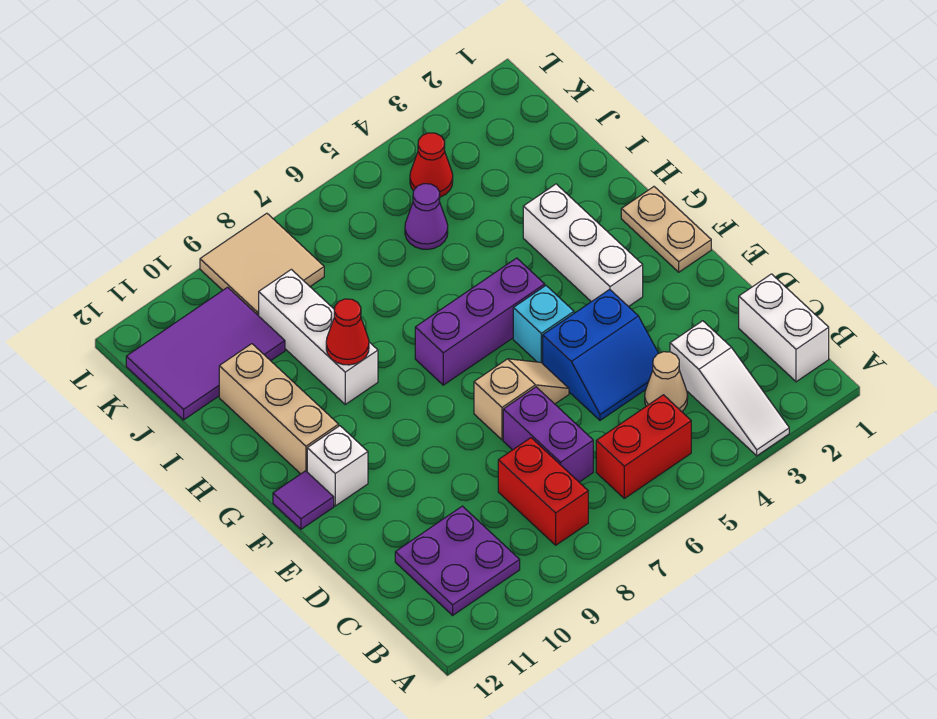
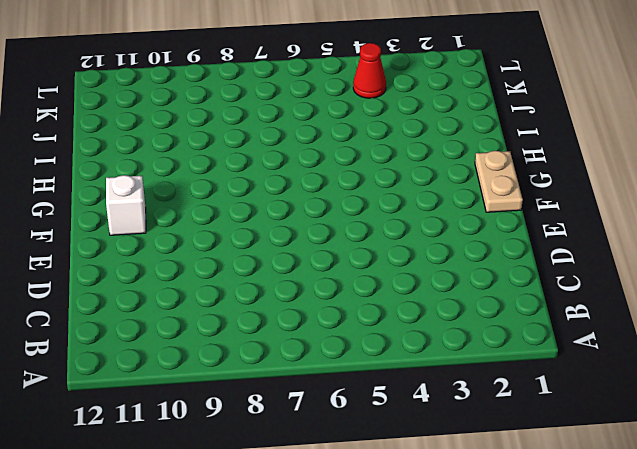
none -> white 1x3 slope [670,321,789,456]
none -> white 1x2 brick [739,274,829,382]
none -> red 1x2 brick [596,395,691,498]

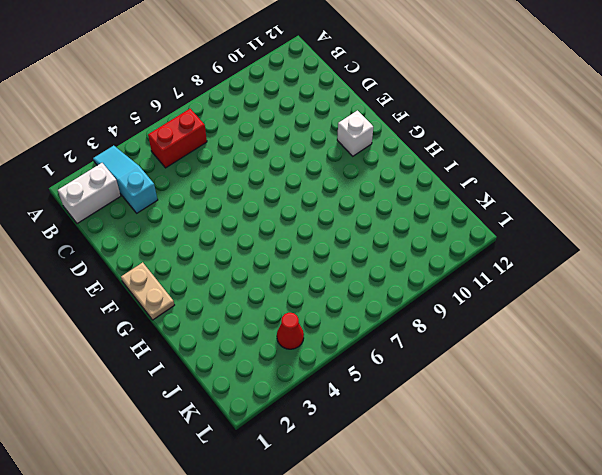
cyan 1x3 slope [93,146,158,213] -> white 1x3 slope [670,321,789,456]
white 1x2 brick [58,163,121,224] -> white 1x2 brick turned to [739,274,829,382]
none -> red 1x2 brick [498,438,588,545]
none -> purple 2x2 plate [395,506,520,615]
none -> tan 1x1 cone [645,352,688,412]

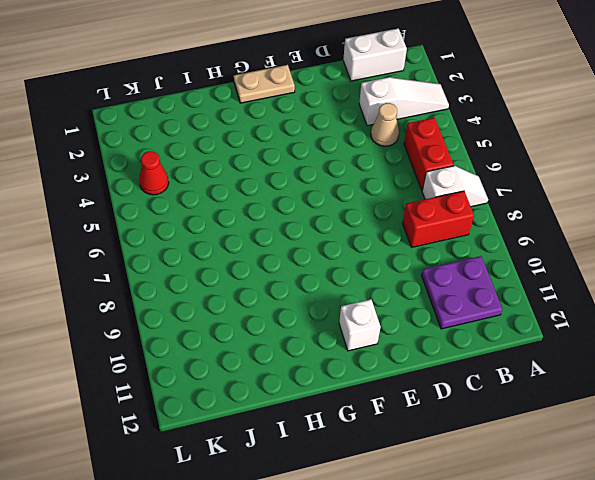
white 1x2 slope [422,166,488,207] -> none
none -> purple 1x2 brick [503,387,593,482]
none -> blue 2x2 slope [543,289,659,420]
none -> tan 1x2 slope [474,359,569,440]

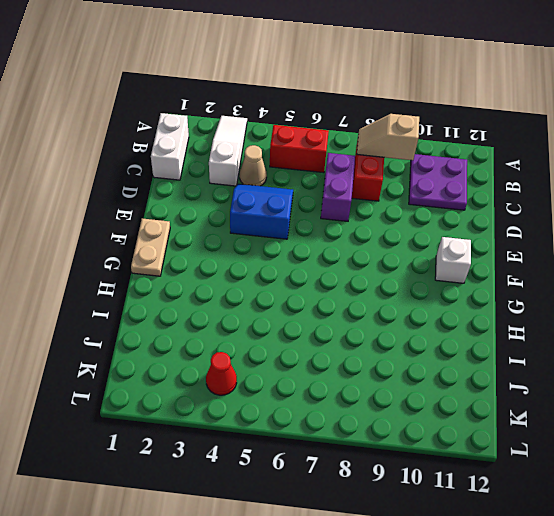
tan 1x2 slope [357,114,419,160] -> tan 1x2 slope moved to [474,359,569,440]
none -> white 1x3 brick [523,184,643,307]
none -> cyan 1x1 brick [513,286,574,364]
none -> purple 1x1 tile [273,471,334,529]

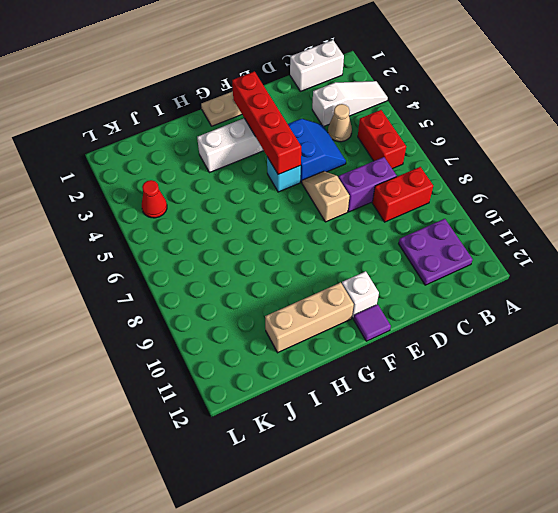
red 1x4 brick [232,71,301,174] -> none
none -> purple 1x3 brick [415,258,545,385]
none -> white 1x3 brick [259,269,378,404]
none -> purple 1x1 cone [405,184,448,249]

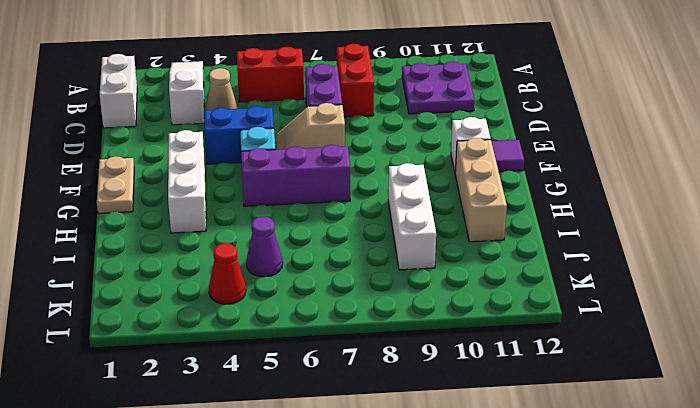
none -> purple 2x3 tile [126,287,285,420]
none -> tan 2x2 tile [200,213,324,316]
none -> red 1x1 cone [326,299,369,365]

